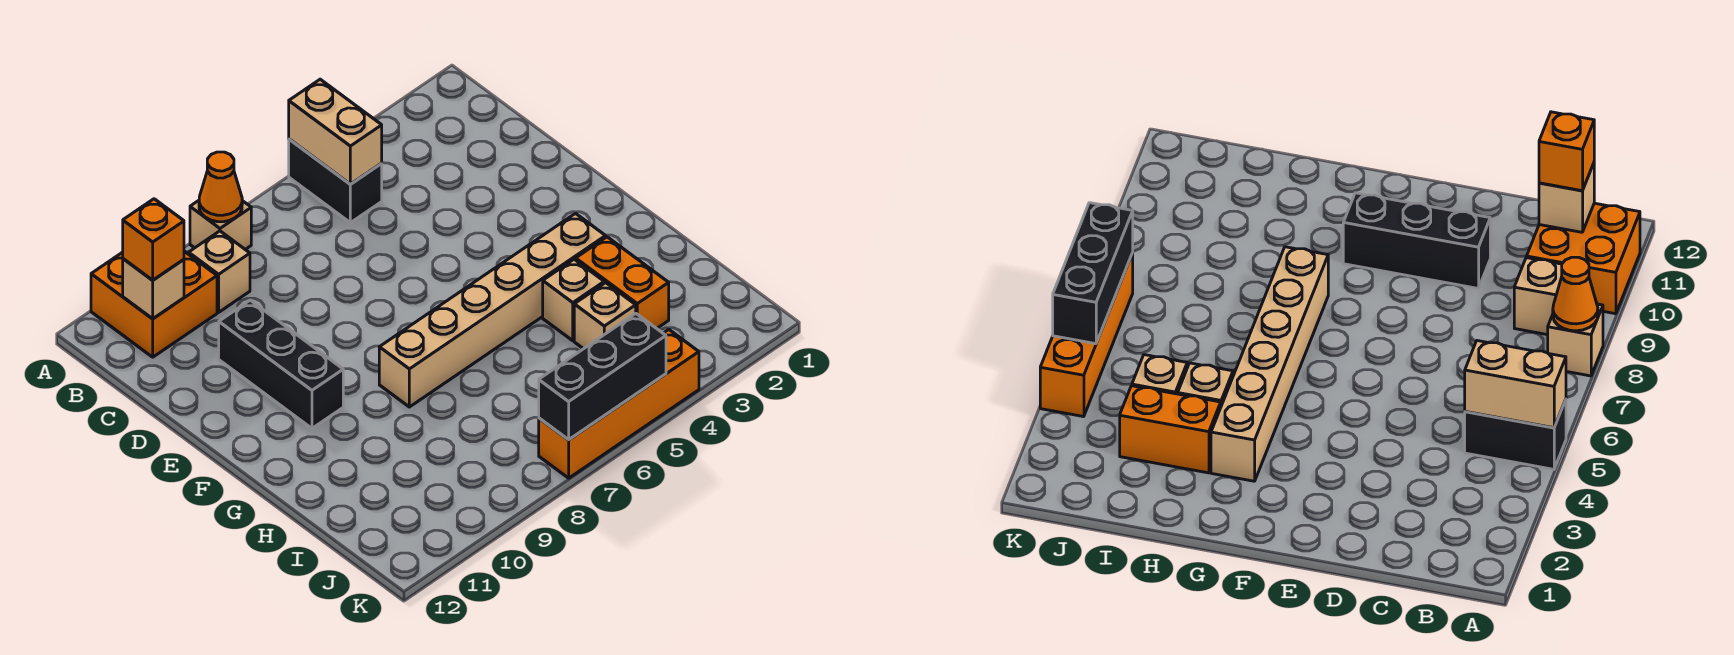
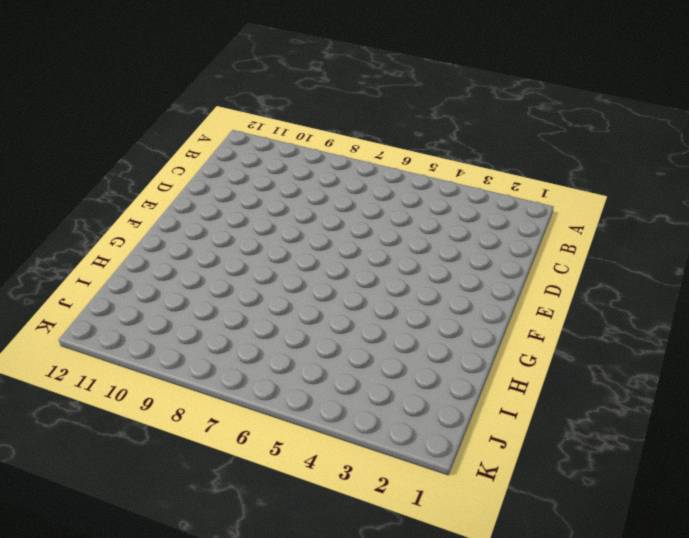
none -> black 1x2 brick [289,139,382,223]
none -> tan 1x1 brick [190,201,251,250]
none -> orange 2x2 brick [91,251,217,357]

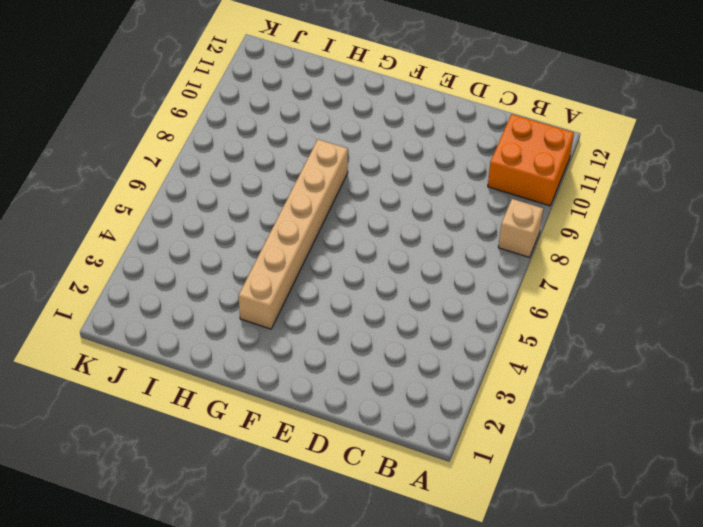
none -> black 1x2 brick [289,139,382,223]
none -> tan 1x1 brick [189,231,250,312]
none -> black 1x3 brick [219,300,343,428]

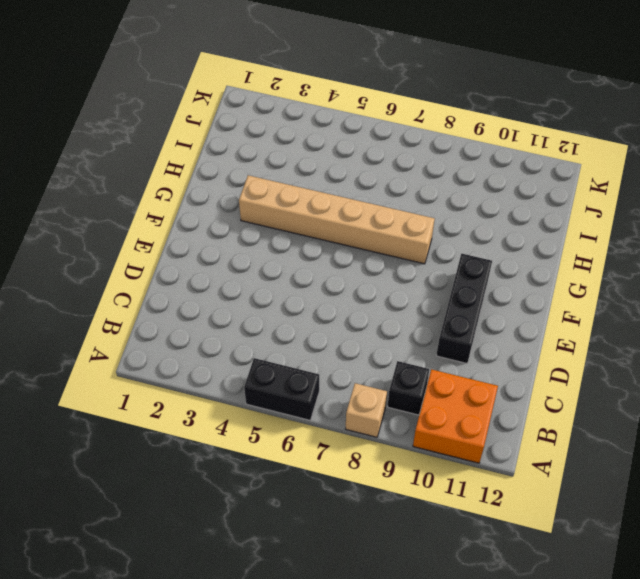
black 1x2 brick [244,358,319,420] -> black 1x2 brick turned to [289,139,382,223]
black 1x1 brick [387,361,429,415] -> tan 1x1 brick [189,231,250,312]
none -> orange 1x2 brick [576,237,669,328]
none -> tan 1x1 brick [543,259,604,341]
none -> tan 1x1 brick [574,283,636,349]

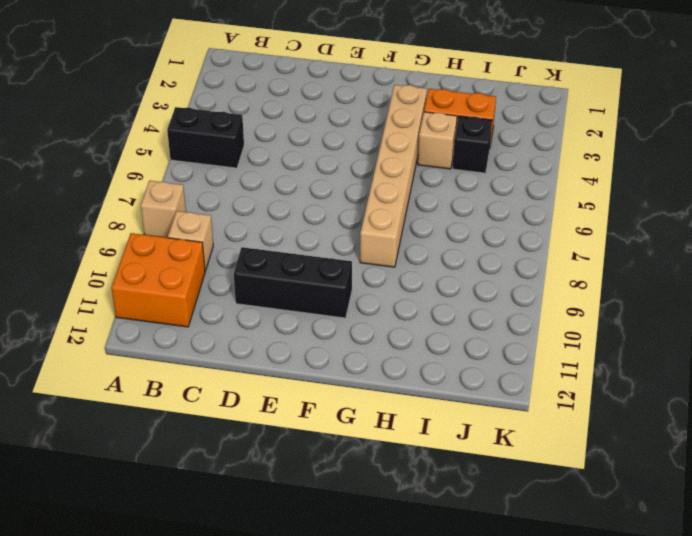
black 1x1 brick [453,116,492,173] -> tan 1x1 brick [574,283,636,349]
none -> orange 1x4 brick [539,330,699,478]
none -> tan 1x2 brick [289,79,382,184]
none -> orange 1x1 cone [199,152,242,222]

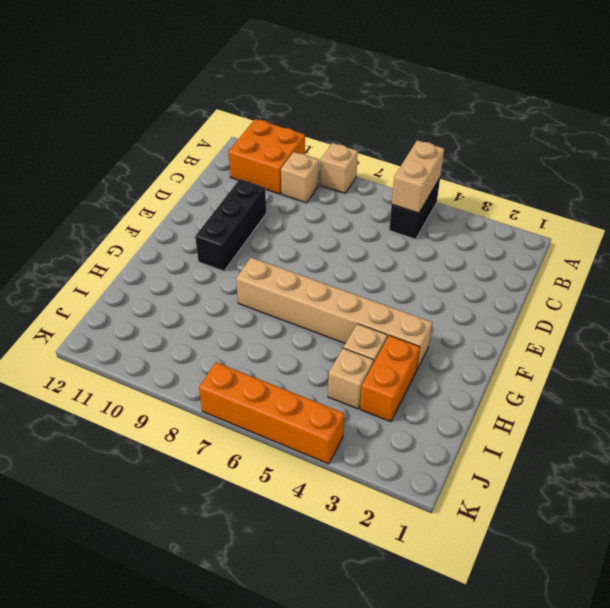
none -> orange 1x1 cone [199,152,242,222]
none -> tan 1x1 brick [123,259,184,319]
none -> black 1x3 brick [539,313,666,439]

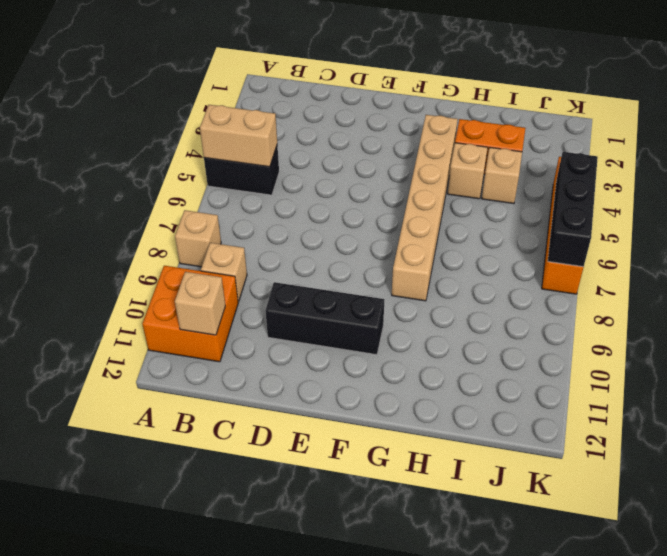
none -> orange 1x1 cone [199,152,242,222]
none -> orange 1x1 brick [123,199,184,280]

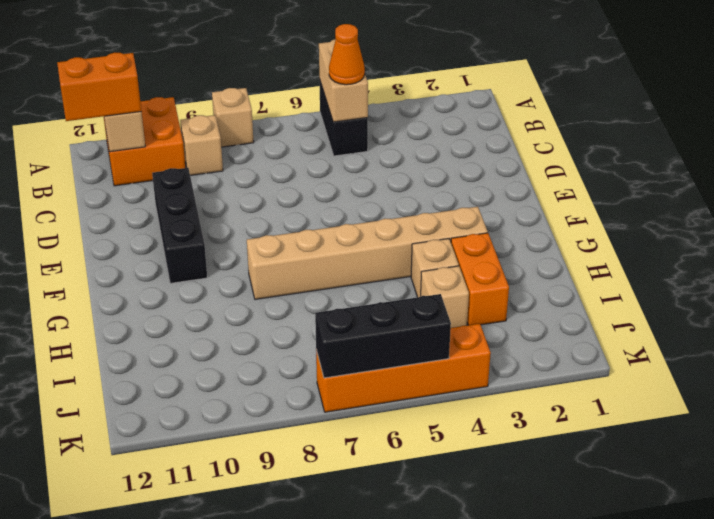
orange 1x1 cone [329,24,365,85] -> orange 1x1 cone moved to [199,152,242,222]
orange 1x2 brick [57,53,141,121] -> orange 1x1 brick [123,199,184,280]

